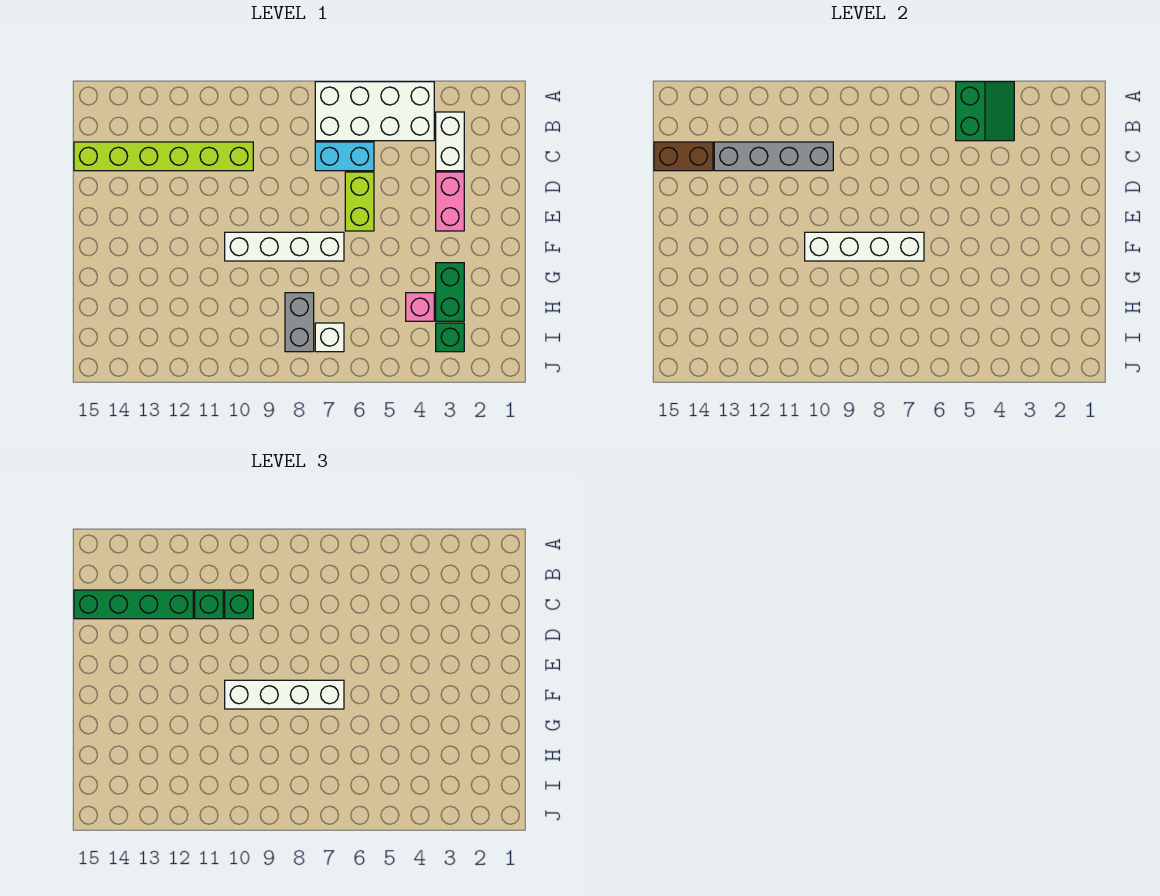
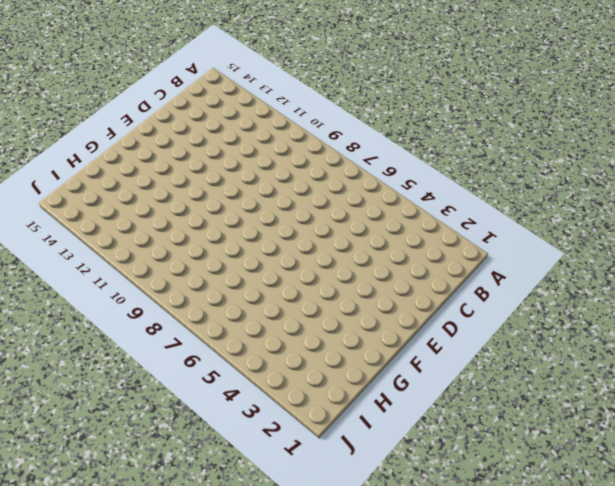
none -> white 2x4 brick [315,82,434,141]
none -> white 1x2 brick [436,112,464,171]
none -> cyan 1x2 brick [315,142,374,171]

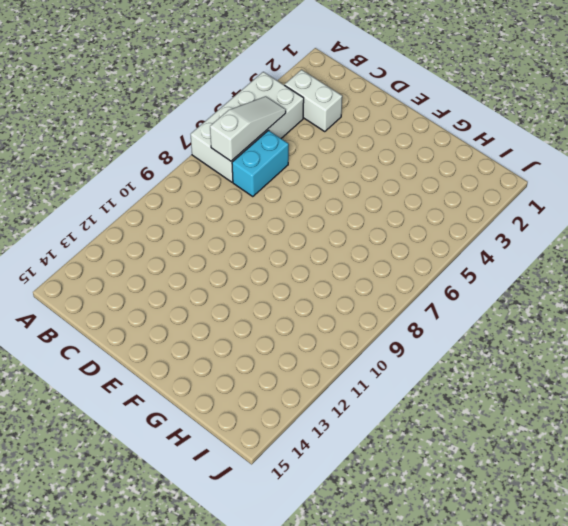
white 1x3 slope [210,96,286,161] -> green 2x2 slope [956,82,1014,141]
none -> lime 1x6 brick [74,142,253,171]
none -> pink 1x2 brick [436,172,464,231]
none -> lime 1x2 brick [345,172,374,231]

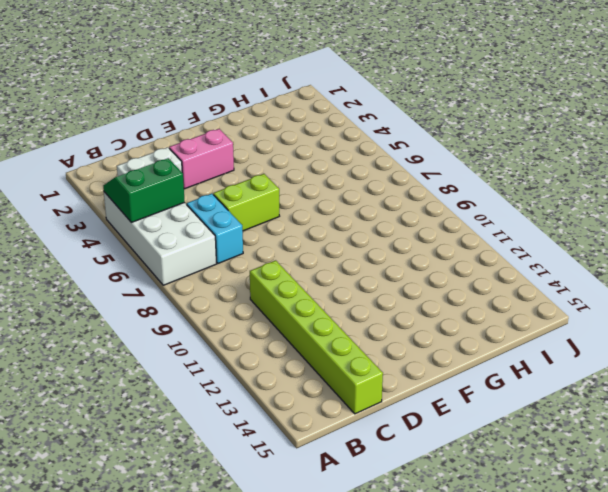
none -> white 1x4 brick [225,232,344,261]
none -> green 1x2 brick [436,263,464,321]
none -> pink 1x1 brick [406,293,434,321]

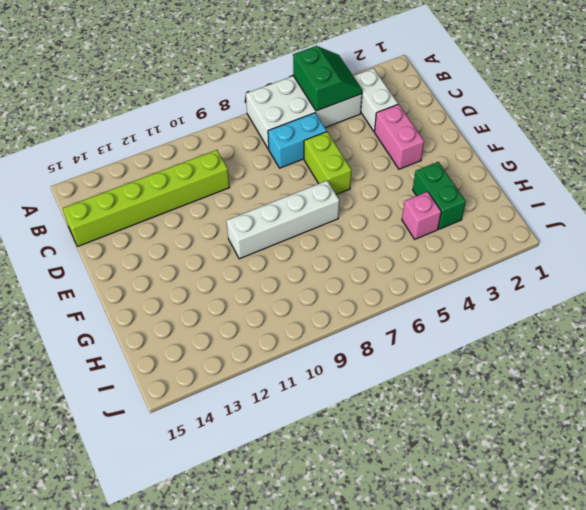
none -> grey 1x2 brick [285,293,314,352]
none -> green 1x1 brick [436,323,464,352]
none -> white 1x1 brick [315,323,344,352]

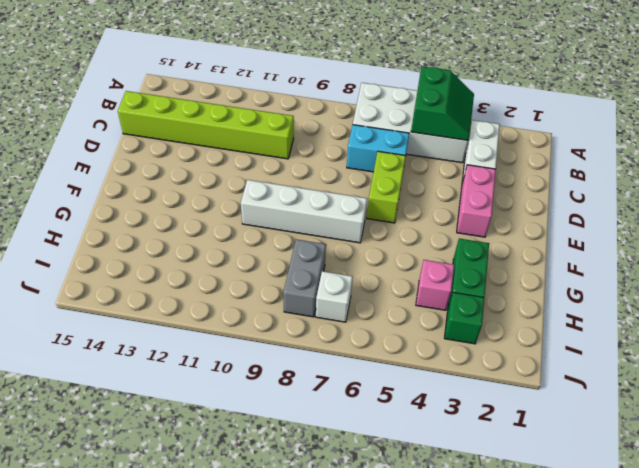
none -> grey 1x4 brick [714,142,833,171]
none -> brown 1x2 brick [654,142,713,171]
none -> white 1x4 brick [805,232,924,261]

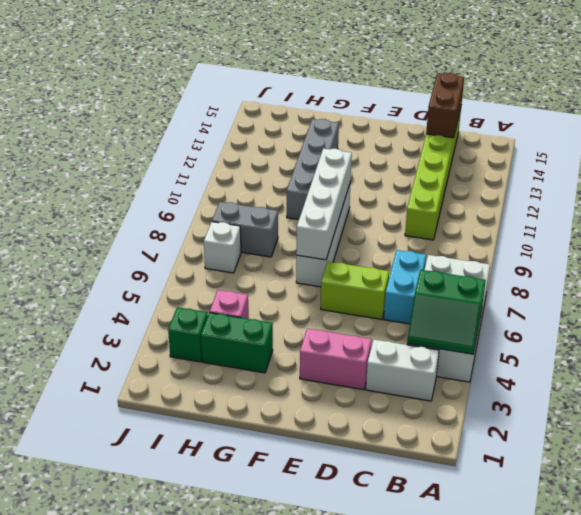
grey 1x4 brick [287,119,339,220] -> grey 1x4 brick moved to [714,142,833,171]
none -> green 1x1 brick [225,590,253,619]
none -> green 1x1 brick [195,590,223,619]
none -> green 1x4 brick [74,590,193,619]

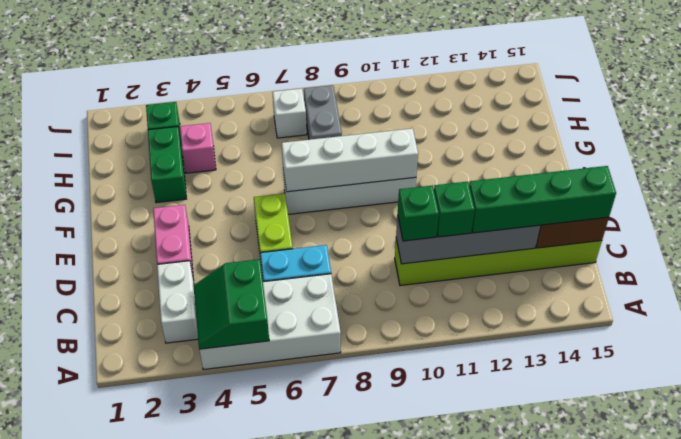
none -> white 1x4 brick [225,680,344,709]

